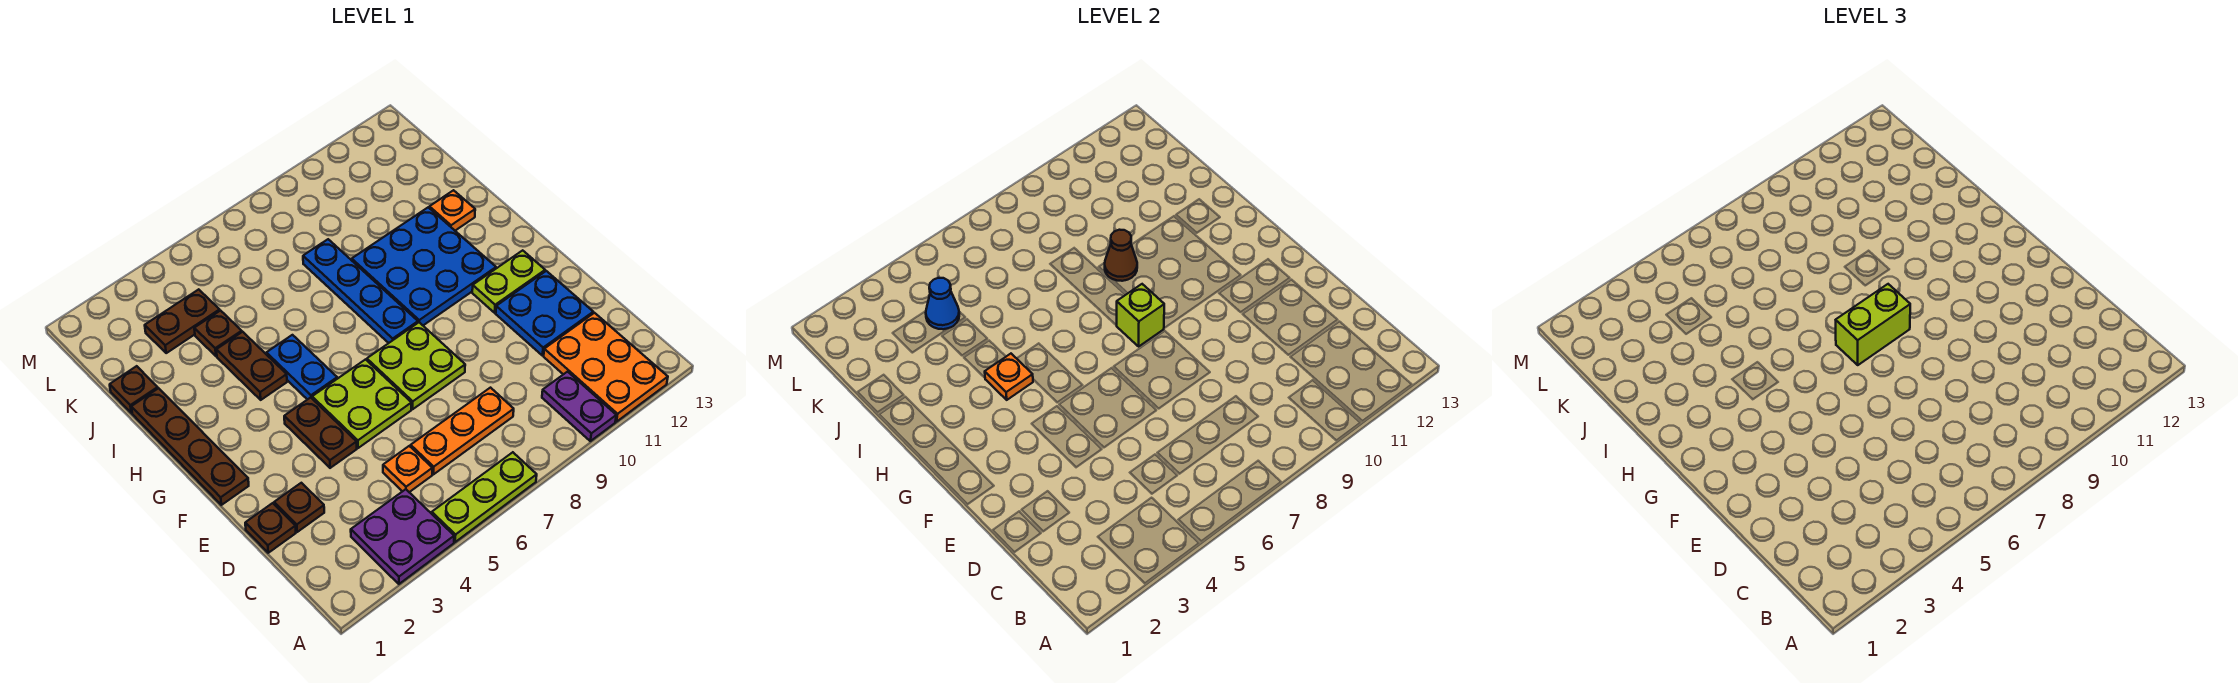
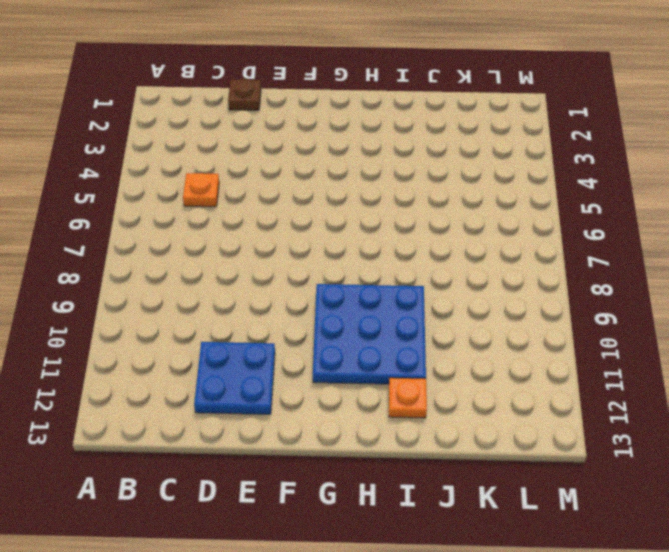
none -> purple 2x2 plate [351,489,454,584]
none -> lime 1x3 plate [432,452,537,542]
none -> purple 1x2 plate [542,372,616,441]

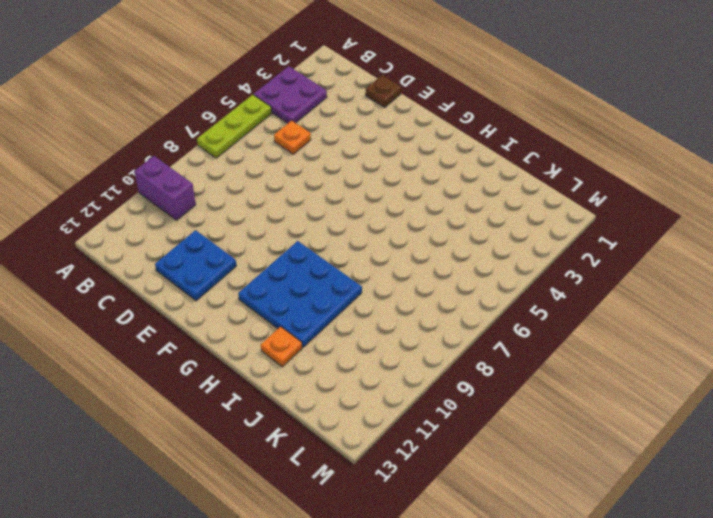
purple 1x2 brick [134,156,196,220] -> purple 1x2 plate [542,372,616,441]
none -> orange 2x3 plate [544,313,668,422]
none -> orange 1x3 plate [411,388,514,474]
none -> brown 1x1 plate [274,483,324,532]

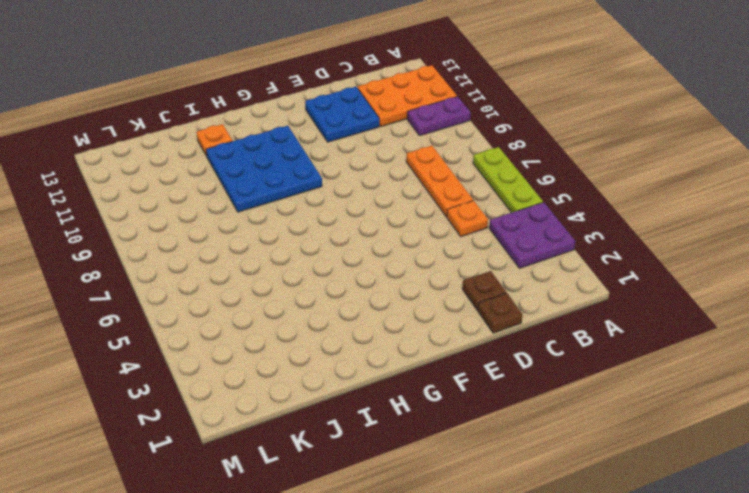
none -> brown 1x2 plate [284,398,357,468]
none -> lime 2x2 plate [312,360,412,448]
none -> lime 2x2 plate [367,322,465,409]

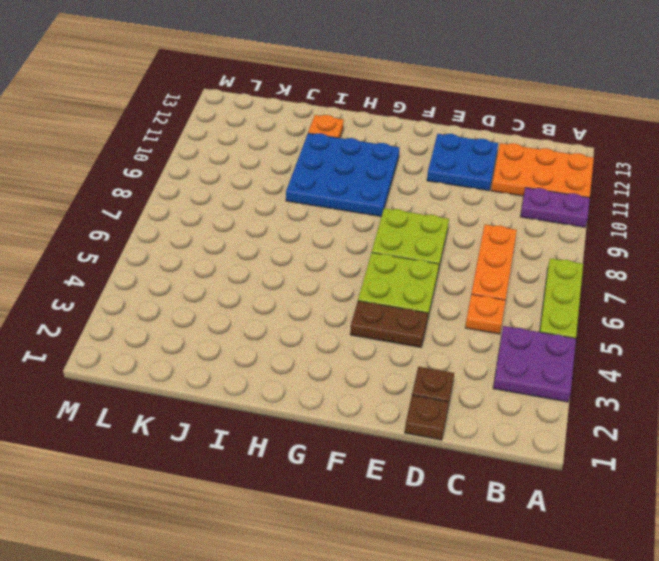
none -> brown 1x4 plate [131,388,249,505]
none -> lime 1x2 plate [472,250,545,313]
none -> blue 1x2 plate [266,335,337,400]

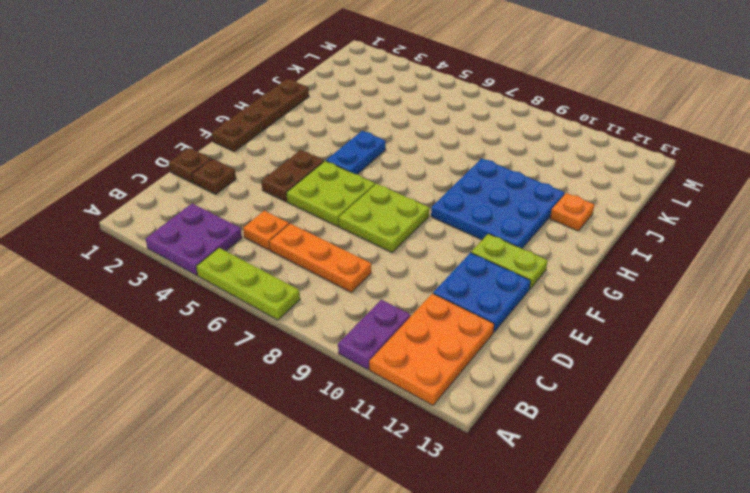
none -> blue 1x4 plate [303,239,418,343]
none -> brown 1x2 plate [216,332,287,400]
none -> brown 1x1 plate [110,366,158,413]

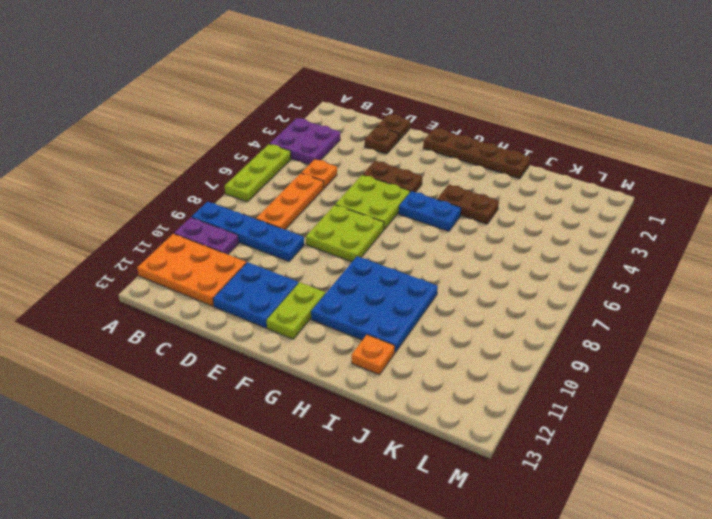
blue 1x4 plate [192,202,304,261] -> blue 1x4 plate moved to [303,239,418,343]
none -> brown 1x1 plate [110,366,158,413]
none -> brown 1x1 plate [194,311,242,356]
none -> brown 1x2 plate [145,289,220,353]

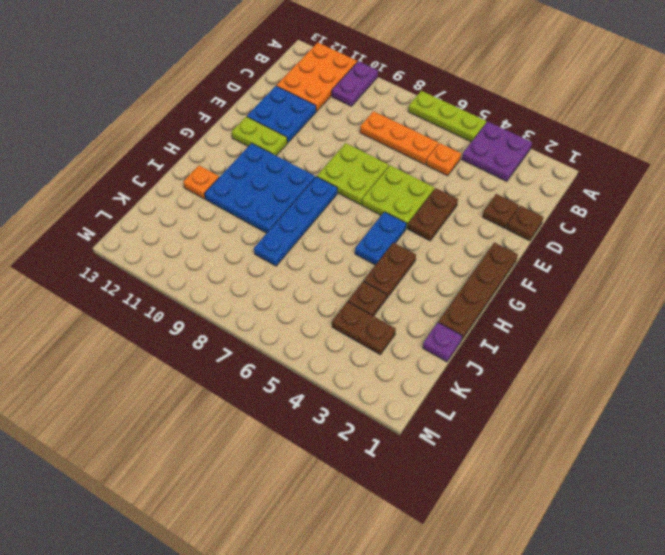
purple 1x1 plate [423,323,462,362] -> brown 1x1 plate [110,366,158,413]
none -> lime 1x1 brick [1116,284,1164,346]
none -> orange 1x1 plate [985,354,1033,400]
none -> brown 1x1 cone [1105,230,1137,281]

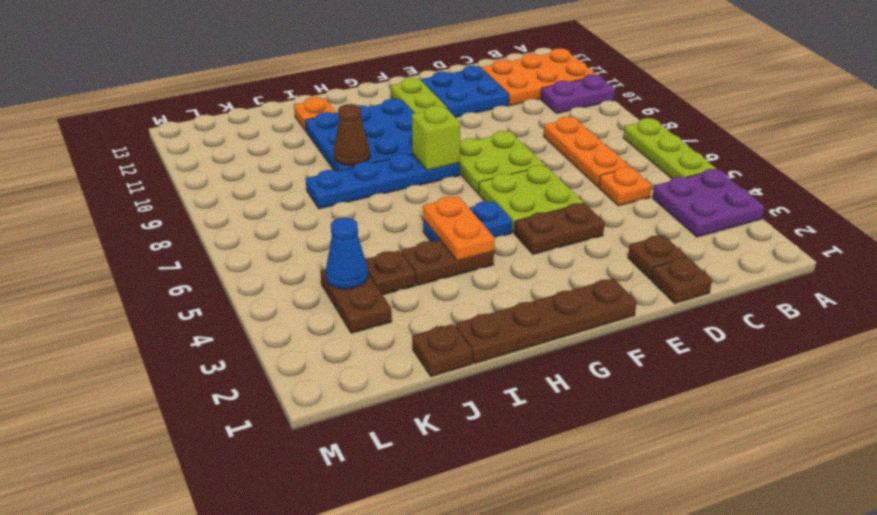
orange 1x2 plate [423,196,494,261] -> orange 1x1 plate [985,354,1033,400]
none -> lime 1x2 brick [1836,284,1910,365]

